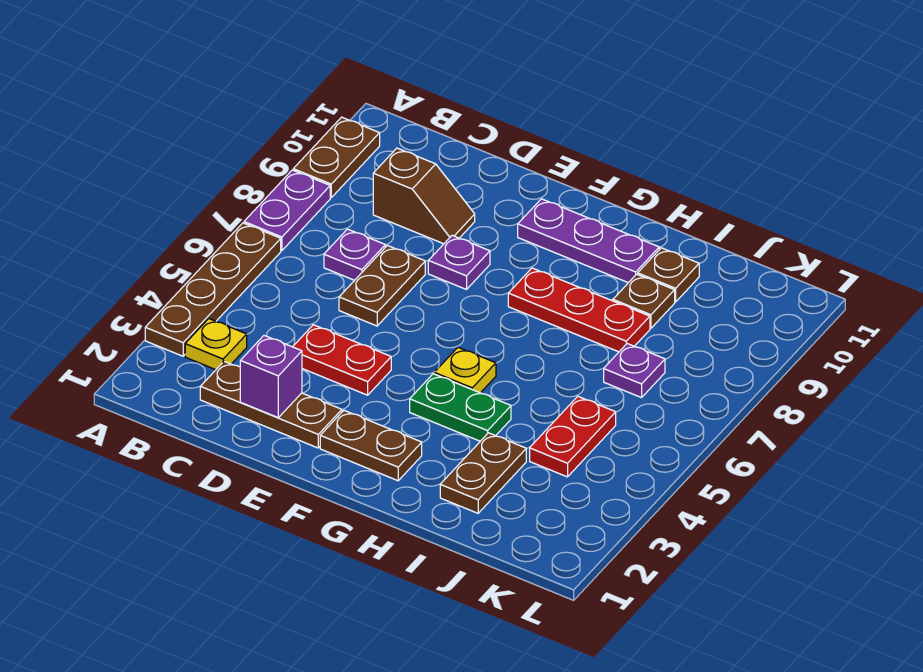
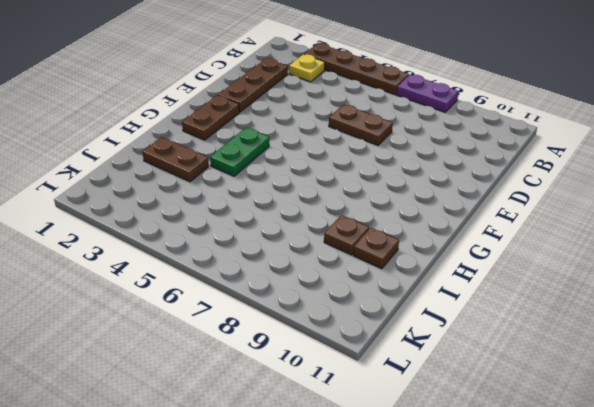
none -> brown 1x2 plate [293,117,380,198]
none -> purple 1x1 plate [324,229,385,280]
none -> brown 1x2 slope [373,148,475,244]

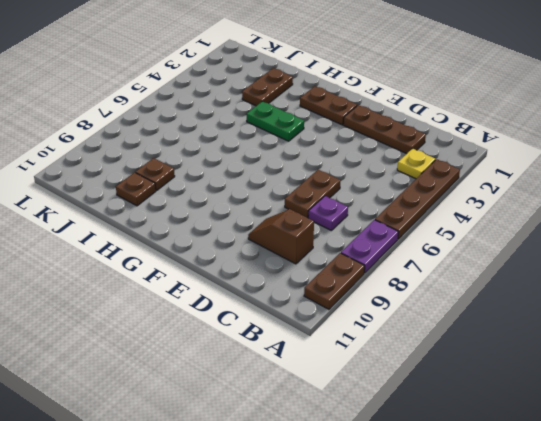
none -> red 1x2 plate [293,325,391,395]
none -> purple 1x1 plate [428,235,490,290]
none -> purple 1x3 plate [518,199,659,283]

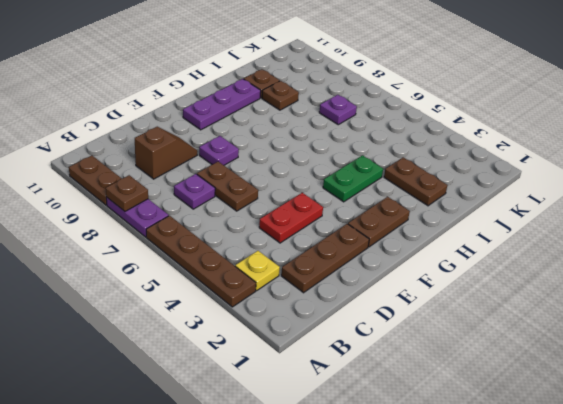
brown 1x1 plate [106,175,148,211] -> none
none -> yellow 1x1 plate [434,348,496,393]
none -> red 1x3 plate [508,268,650,352]
none -> red 1x2 plate [530,396,616,477]

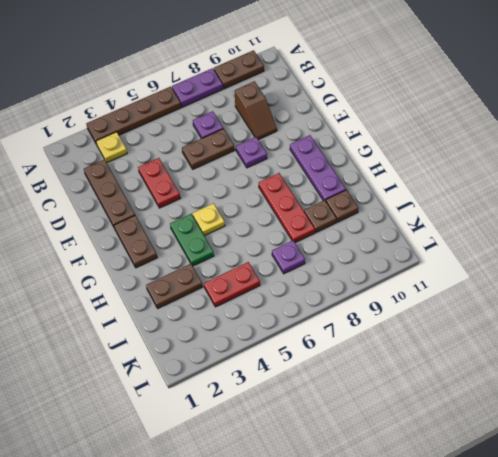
none -> purple 1x1 brick [240,336,302,417]

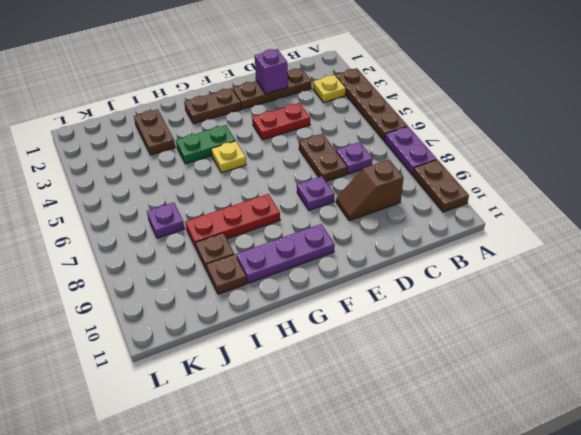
none -> red 1x2 plate [530,396,616,477]

